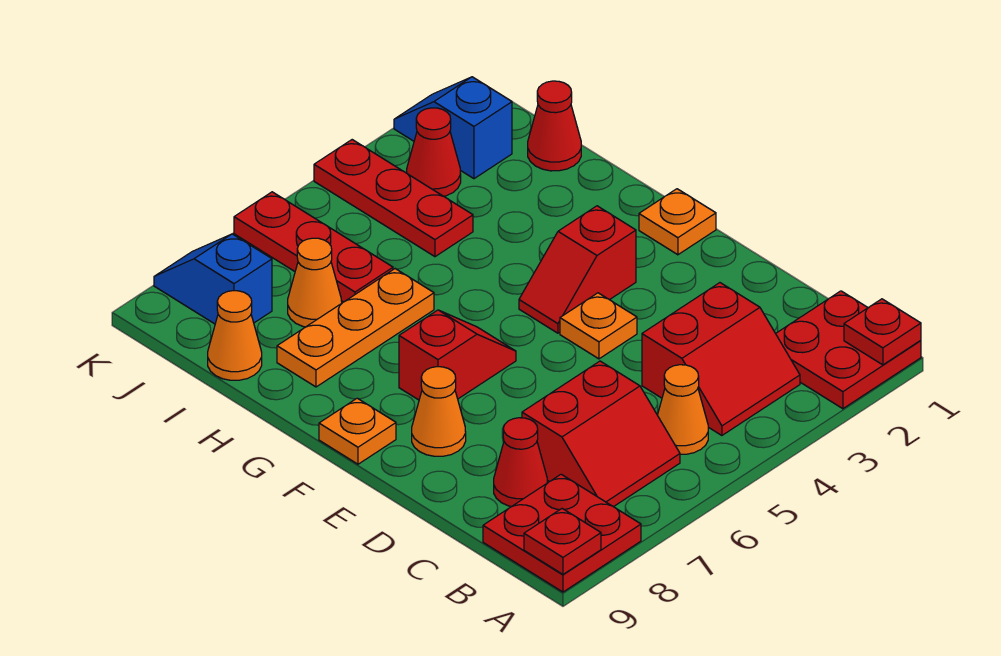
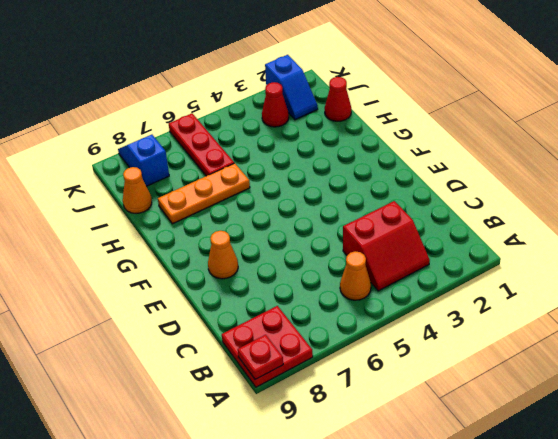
blue 1x2 slope [265,55,318,120] -> blue 1x2 slope turned to [394,77,512,179]
none -> red 2x2 plate [776,291,921,409]
none -> red 2x2 slope [522,361,680,507]
none -> red 1x1 cone [494,418,547,507]

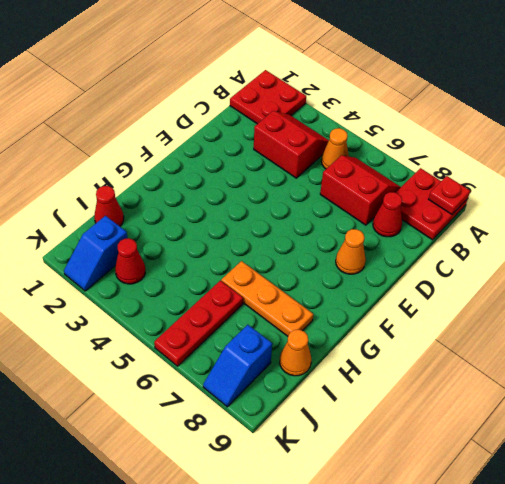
none -> orange 1x1 plate [560,293,637,359]
none -> orange 1x1 plate [639,189,716,255]
none -> red 1x2 slope [519,206,636,333]

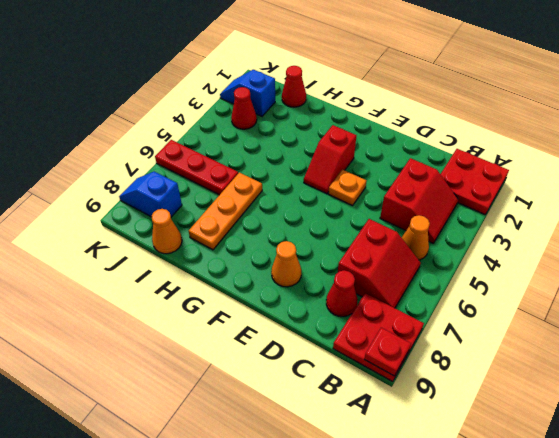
none -> orange 1x1 plate [639,189,716,255]
none -> red 1x2 slope [399,310,516,400]
none -> orange 1x1 plate [319,398,396,464]

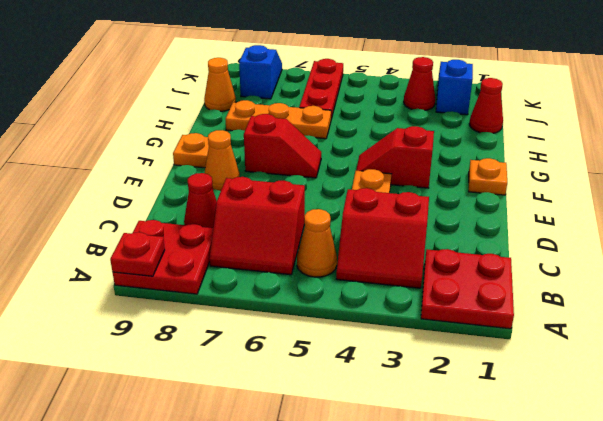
none -> red 1x3 plate [314,140,473,257]
none -> orange 1x1 cone [288,238,342,327]
none -> red 1x1 plate [844,299,921,365]

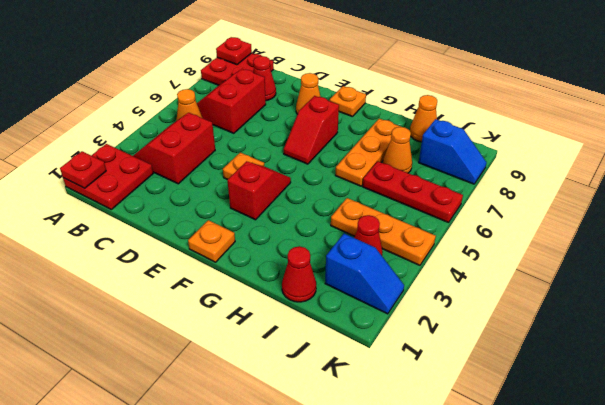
orange 1x3 plate [331,198,436,265] -> red 1x3 plate [314,140,473,257]

